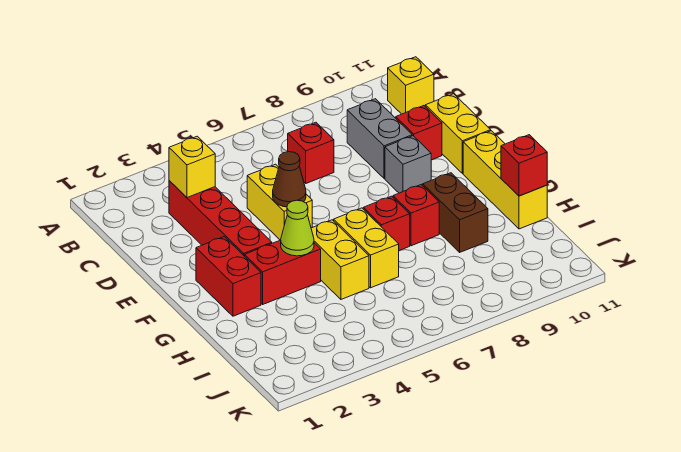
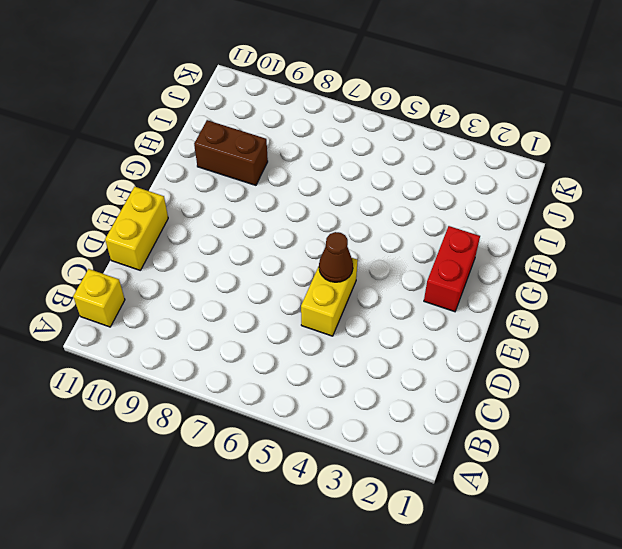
brown 1x2 brick [194,120,268,185] -> brown 1x2 brick turned to [423,173,488,252]
none -> red 1x4 brick [169,181,272,256]
none -> red 1x1 brick [288,122,334,183]
none -> grey 1x2 brick [347,99,412,179]

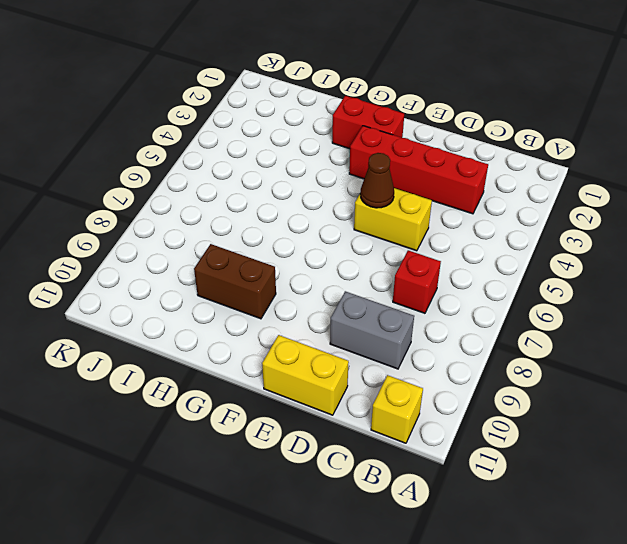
none -> red 1x1 brick [396,106,442,160]
none -> grey 1x1 brick [385,136,431,193]
none -> yellow 1x3 brick [463,131,547,229]

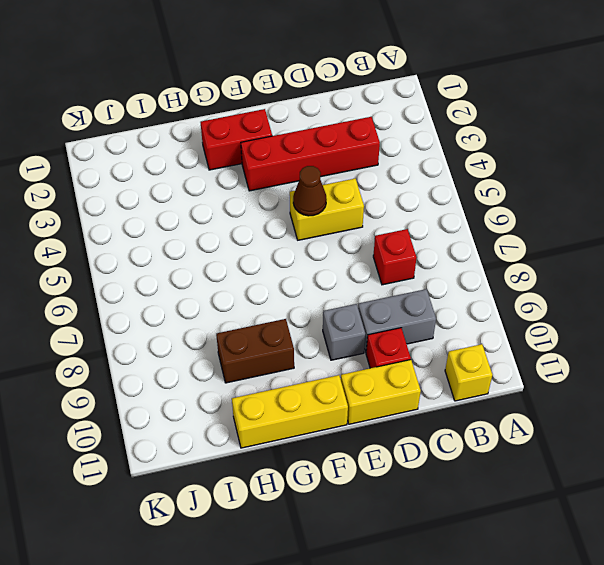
none -> red 1x2 brick [245,240,321,304]
none -> yellow 1x2 brick [311,220,369,299]
none -> yellow 1x2 brick [334,208,399,288]

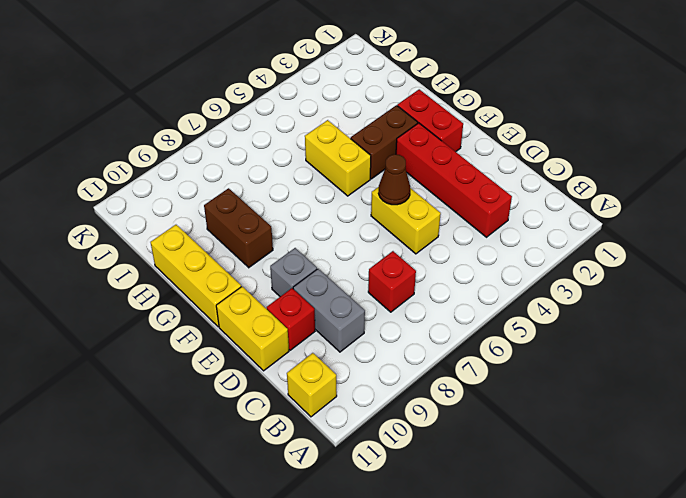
brown 1x2 brick [351,105,418,179] -> red 1x2 brick [245,240,321,304]
none -> yellow 1x2 brick [334,208,399,288]
none -> red 1x1 brick [363,196,410,250]
none -> red 1x1 brick [393,185,439,246]

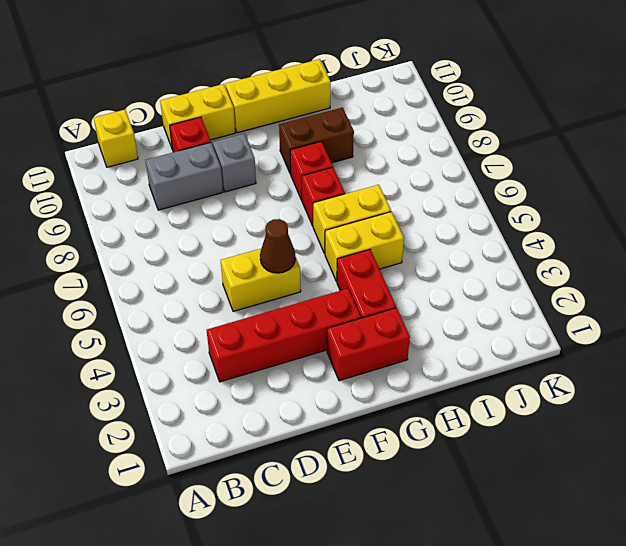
none -> red 1x1 brick [288,122,334,183]
none -> yellow 1x1 brick [169,136,215,198]
none -> lime 1x1 cone [281,200,314,256]

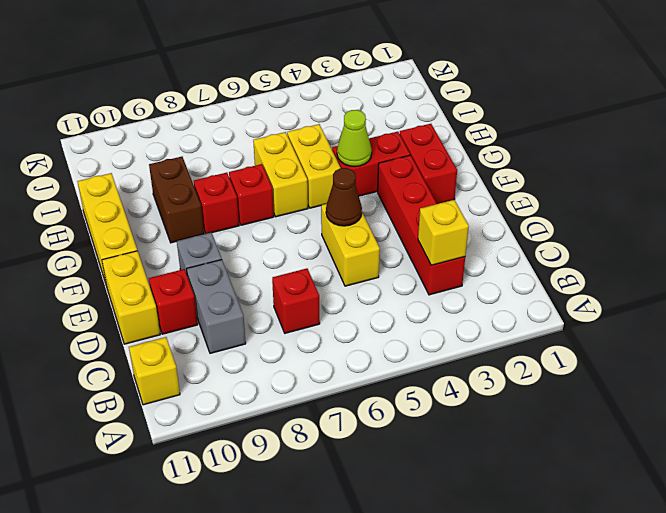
none -> red 1x1 brick [501,135,547,196]

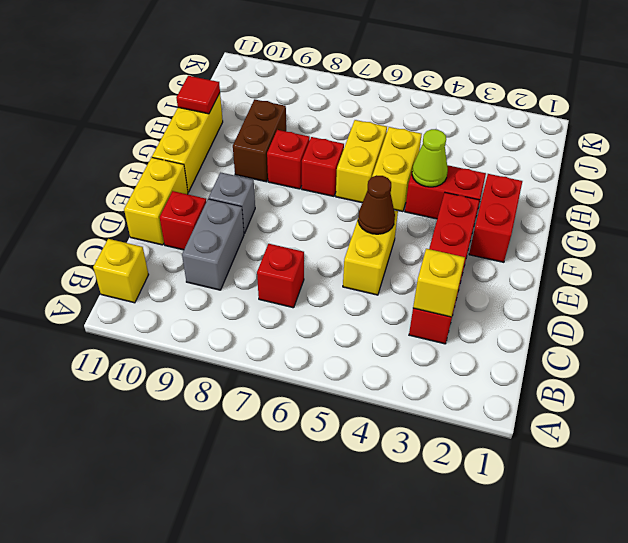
red 1x1 tile [176,76,220,114] -> red 1x1 brick [501,135,547,196]

